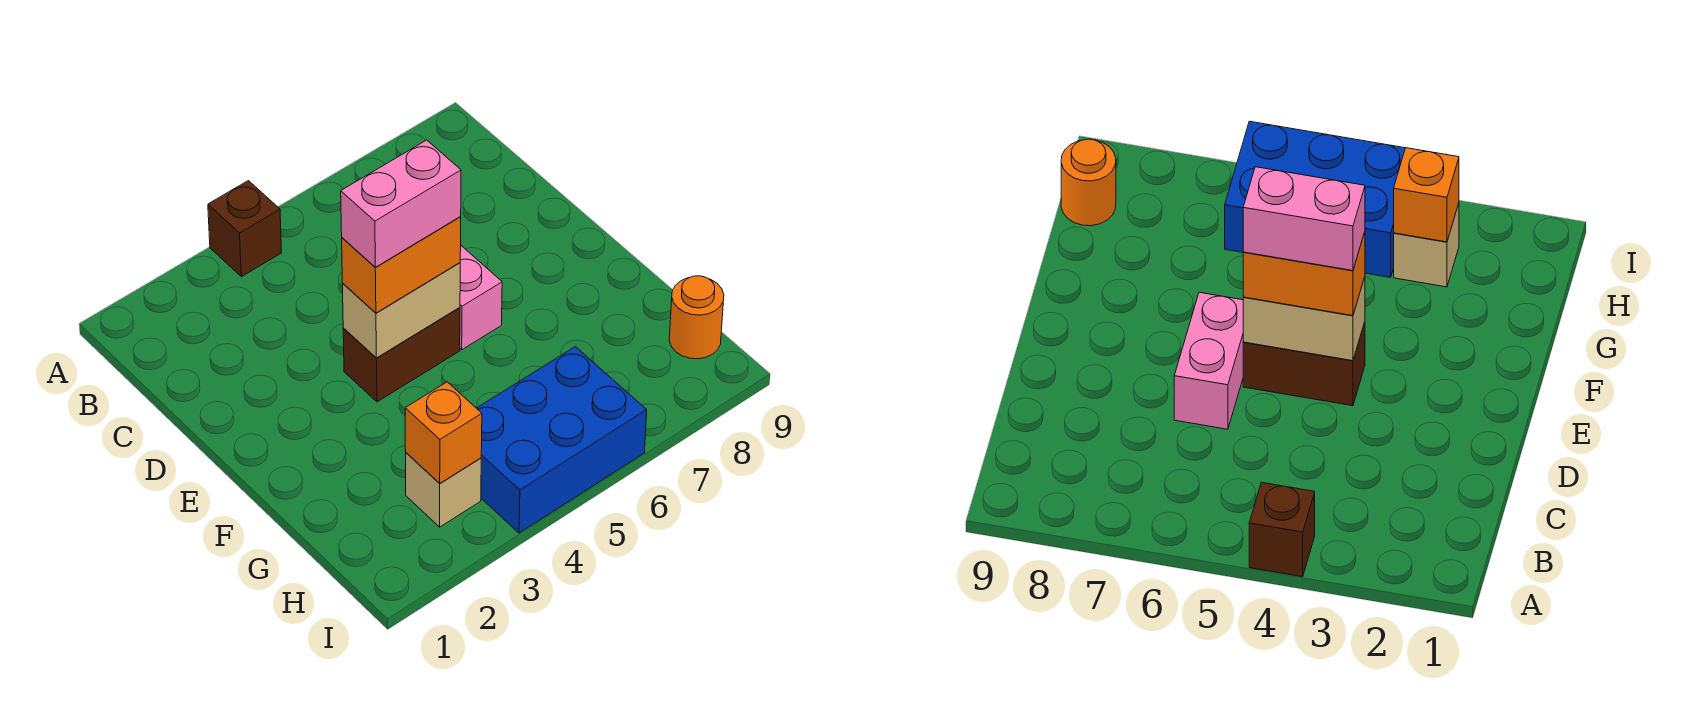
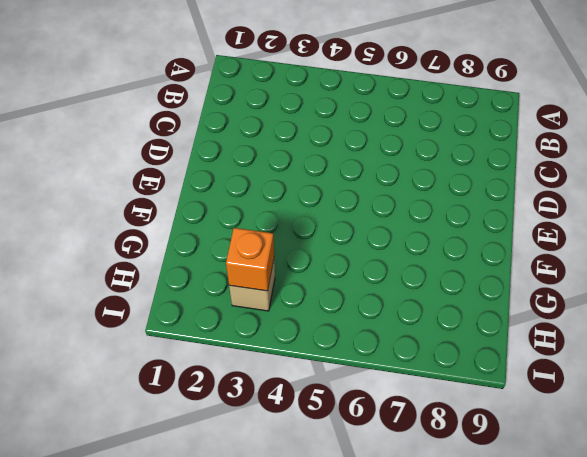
none -> brown 1x1 brick [208,181,282,277]
none -> pink 1x2 brick [460,246,502,350]

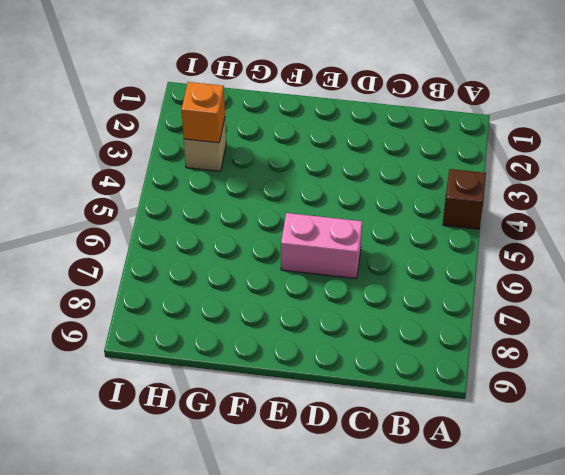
none -> brown 1x2 brick [343,307,460,402]
none -> blue 2x3 brick [477,347,647,533]

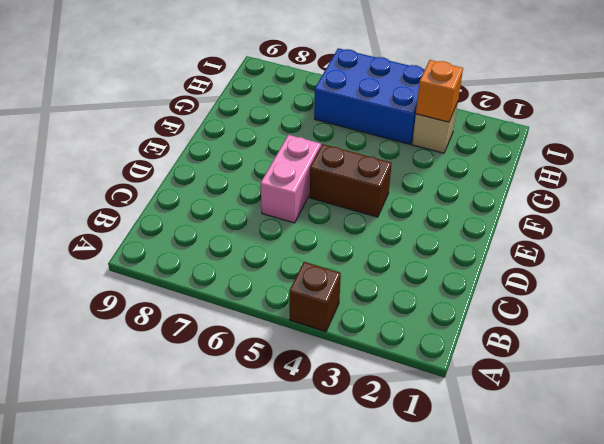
none -> orange 1x1 round brick [669,276,724,359]
none -> tan 1x2 brick [342,263,460,358]

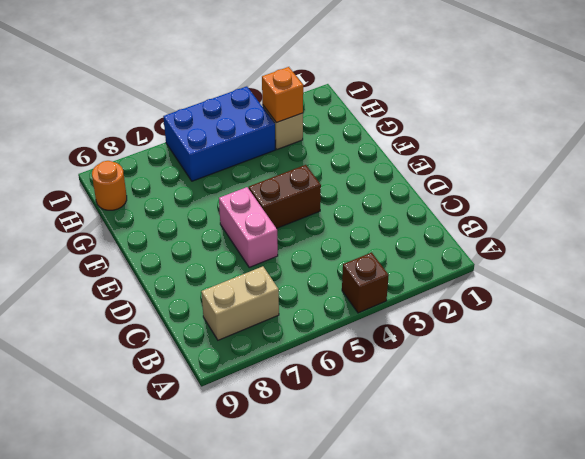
tan 1x2 brick [201,266,279,340] -> tan 1x2 brick moved to [342,263,460,358]
none -> orange 1x2 brick [342,217,461,313]
none -> pink 1x2 brick [341,140,461,268]

